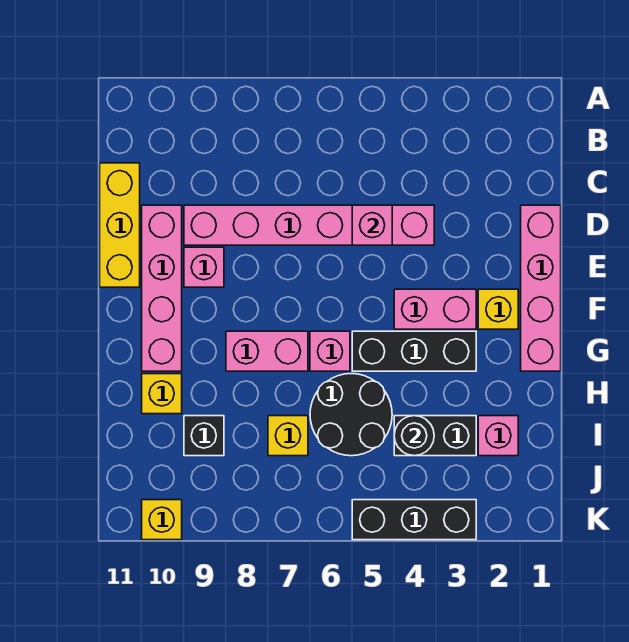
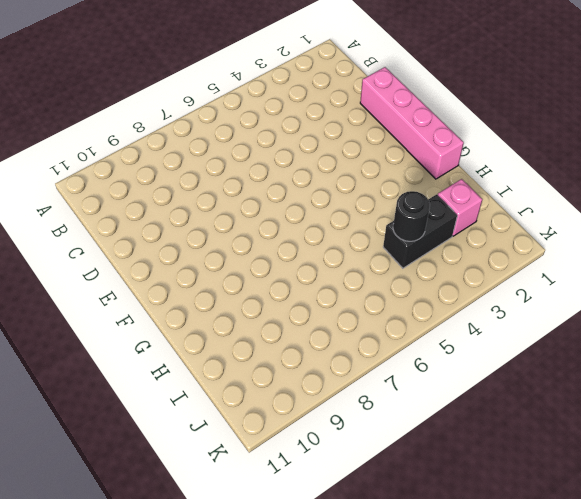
none -> yellow 1x3 brick [100,163,140,287]
none -> pink 1x6 brick [184,205,434,245]
none -> pink 1x4 brick [142,205,182,371]

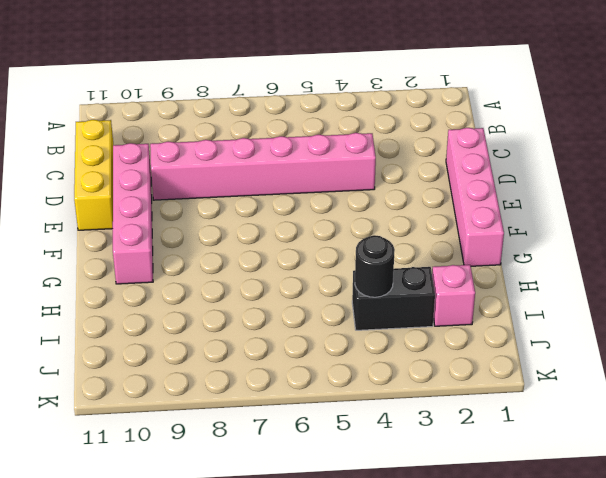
none -> pink 1x1 brick [184,247,224,287]
none -> yellow 1x1 brick [478,289,518,329]
none -> pink 1x2 brick [394,289,476,329]

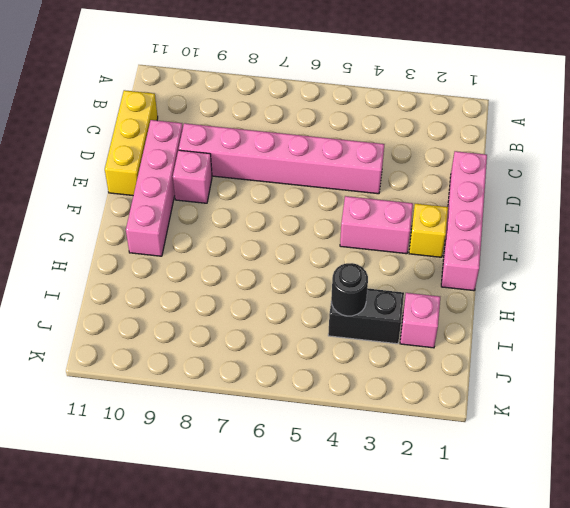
none -> black 1x3 brick [352,331,476,371]
none -> pink 1x1 brick [310,331,350,371]
none -> pink 1x2 brick [226,331,308,371]

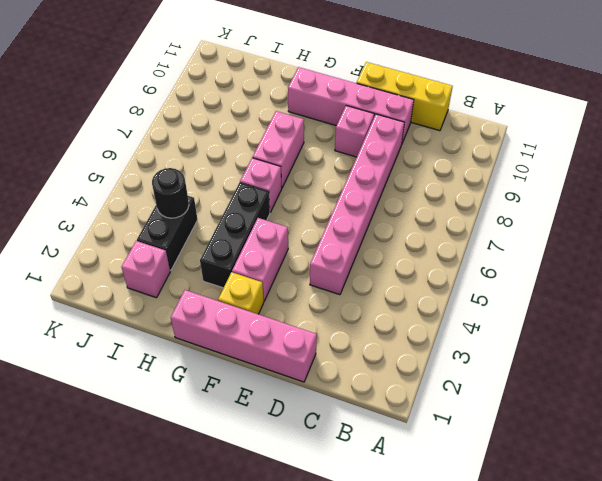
none -> black 2x2 round brick [310,374,392,456]
none -> yellow 1x1 brick [142,374,182,414]
none -> yellow 1x1 brick [268,416,308,456]

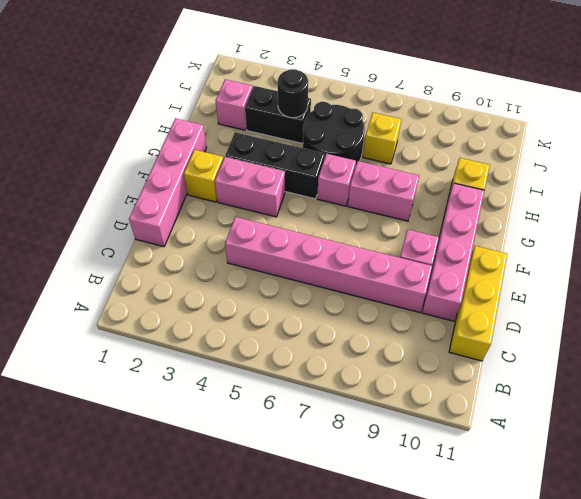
none -> black 1x1 brick [184,416,224,456]
none -> black 1x3 brick [352,500,476,540]
none -> yellow 1x1 brick [142,500,182,540]

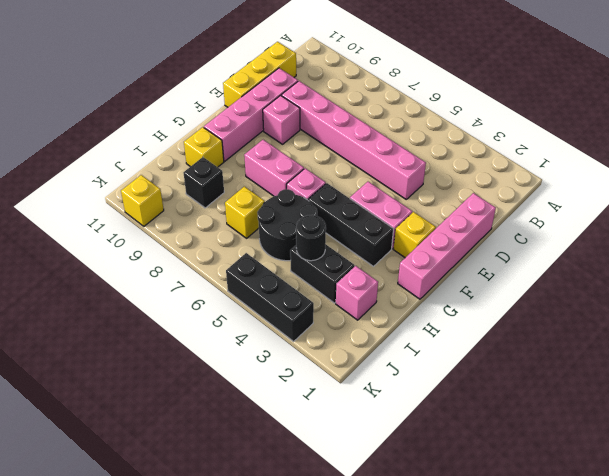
none -> pink 1x1 brick [352,205,392,245]

